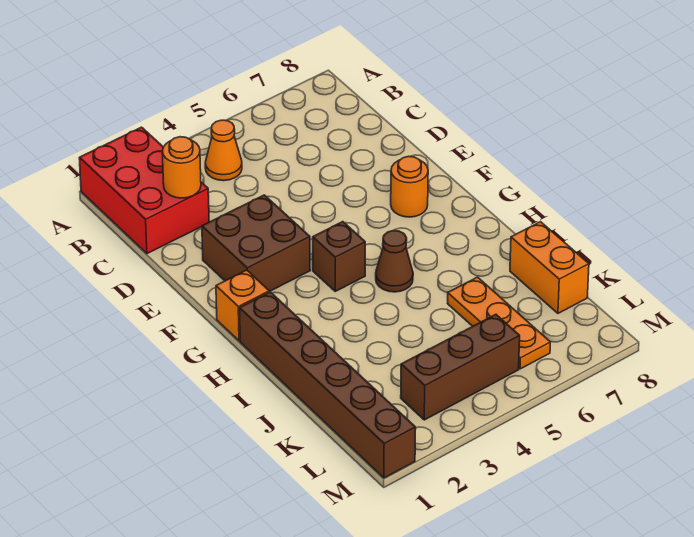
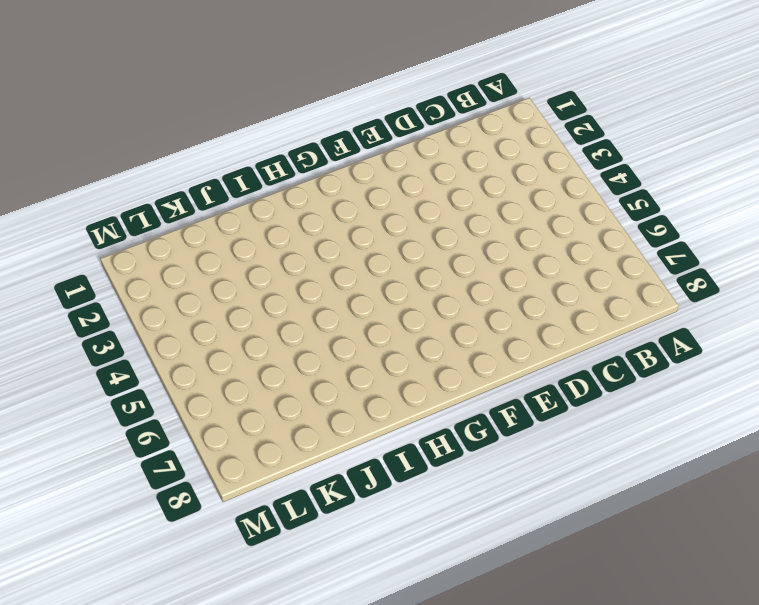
none -> red 2x3 brick [79,127,209,254]
none -> orange 1x1 cone [205,120,242,181]
none -> brown 2x2 brick [202,195,310,292]

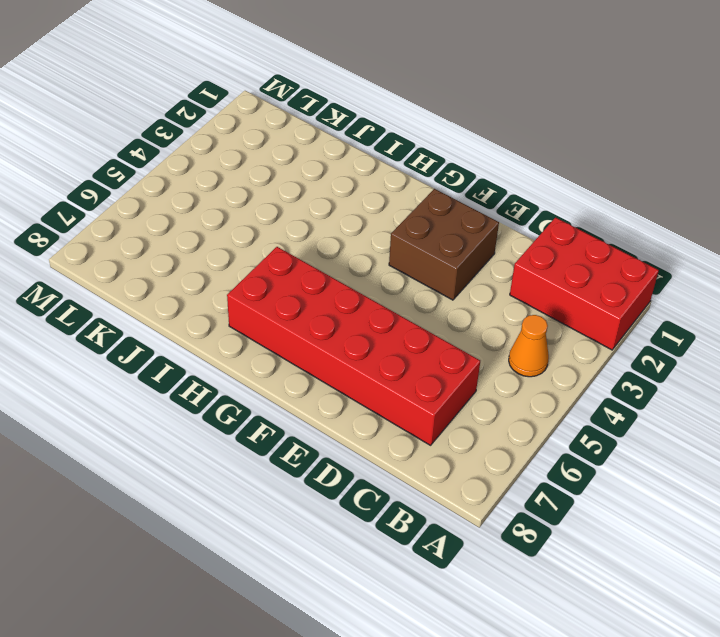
red 2x6 brick [227,247,480,445] -> orange 1x1 round brick [391,156,428,217]
none -> orange 1x1 brick [216,270,269,341]
none -> brown 1x1 brick [313,222,365,291]
none -> brown 1x6 brick [239,292,416,478]

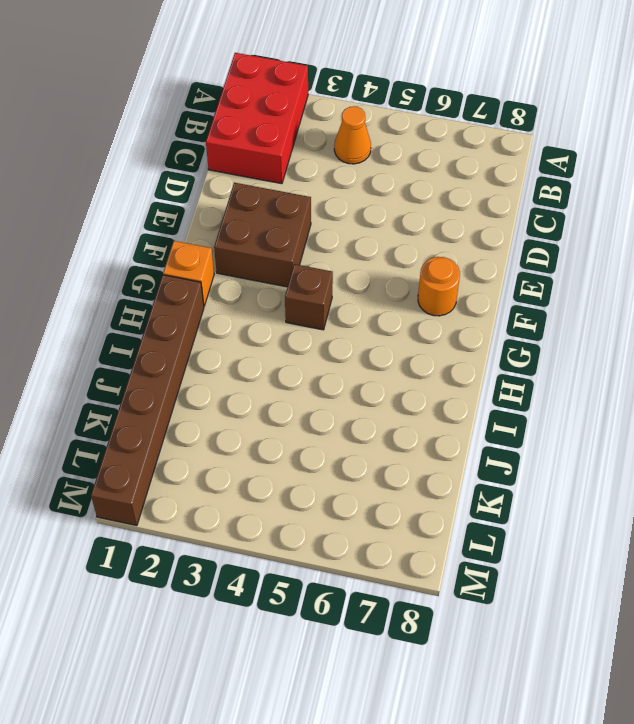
none -> brown 1x1 cone [376,231,413,292]
none -> orange 1x3 plate [448,277,550,369]
none -> orange 1x2 brick [510,222,589,313]

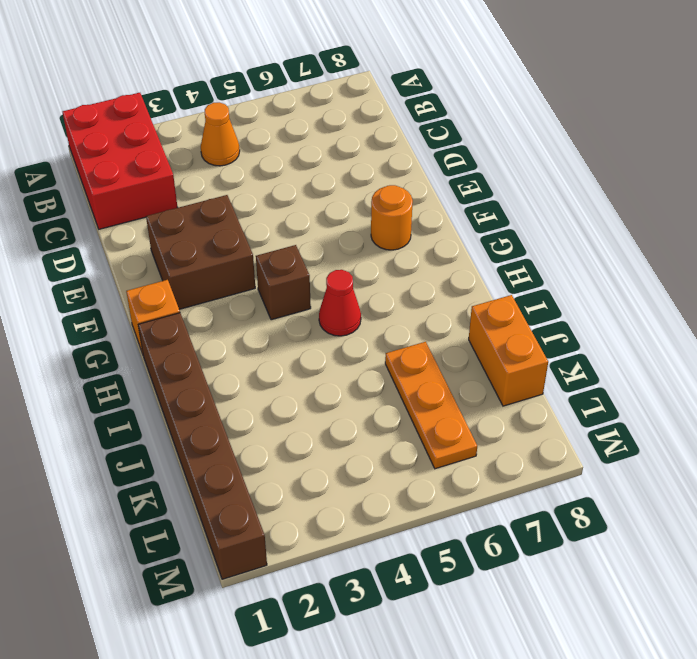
red 1x1 cone [319,270,361,336] -> brown 1x1 cone [376,231,413,292]
none -> brown 1x3 brick [401,314,520,420]
none -> orange 1x1 round brick [162,137,201,198]

